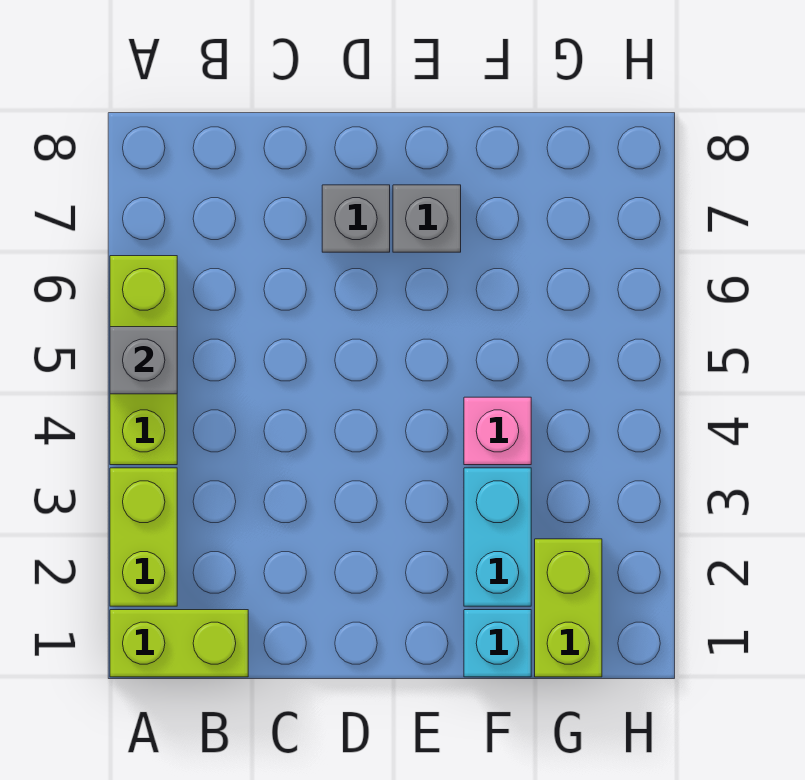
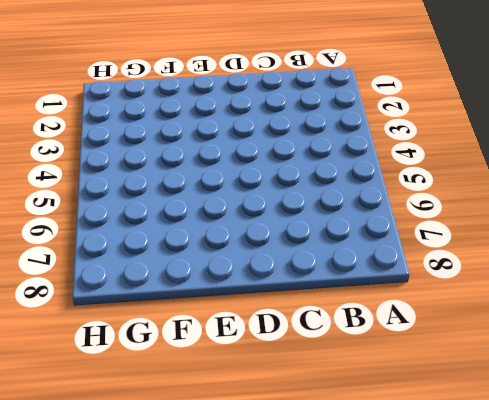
none -> lime 1x2 brick [110,610,248,677]
none -> lime 1x2 brick [110,468,177,606]

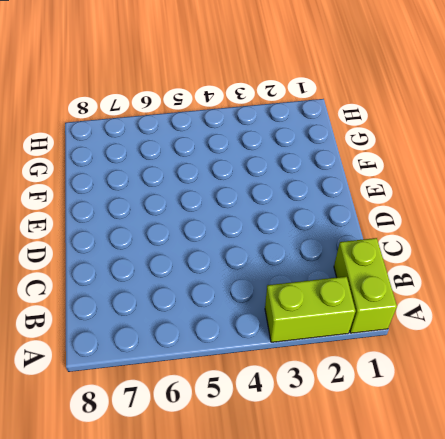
none -> lime 1x3 brick [110,256,177,465]
none -> grey 1x1 brick [322,185,390,252]

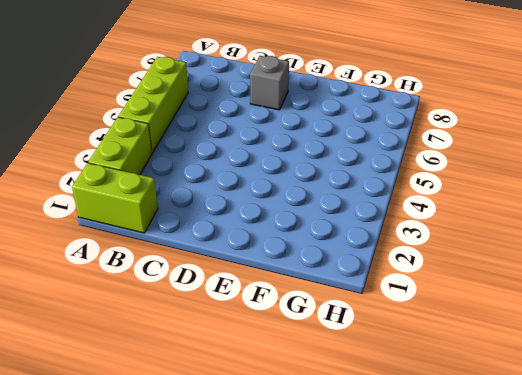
none -> grey 1x1 brick [393,185,461,252]
none -> cyan 1x1 brick [464,610,531,677]

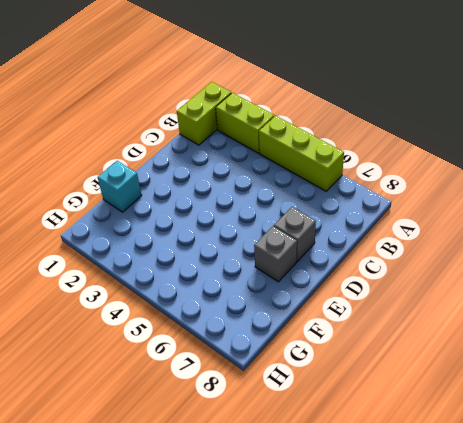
none -> cyan 1x2 brick [464,468,531,606]
none -> pink 1x1 brick [464,397,531,465]

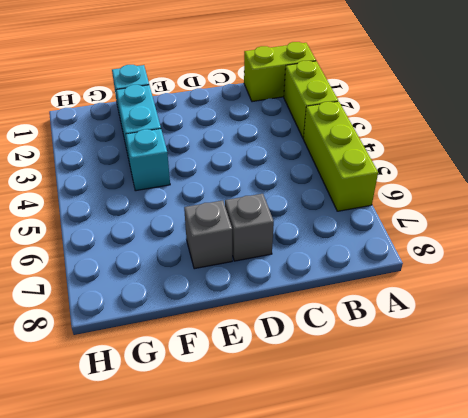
cyan 1x1 brick [126,129,170,191] -> pink 1x1 brick [464,397,531,465]
none -> lime 1x2 brick [535,539,602,677]
none -> grey 1x1 brick [110,327,177,394]

